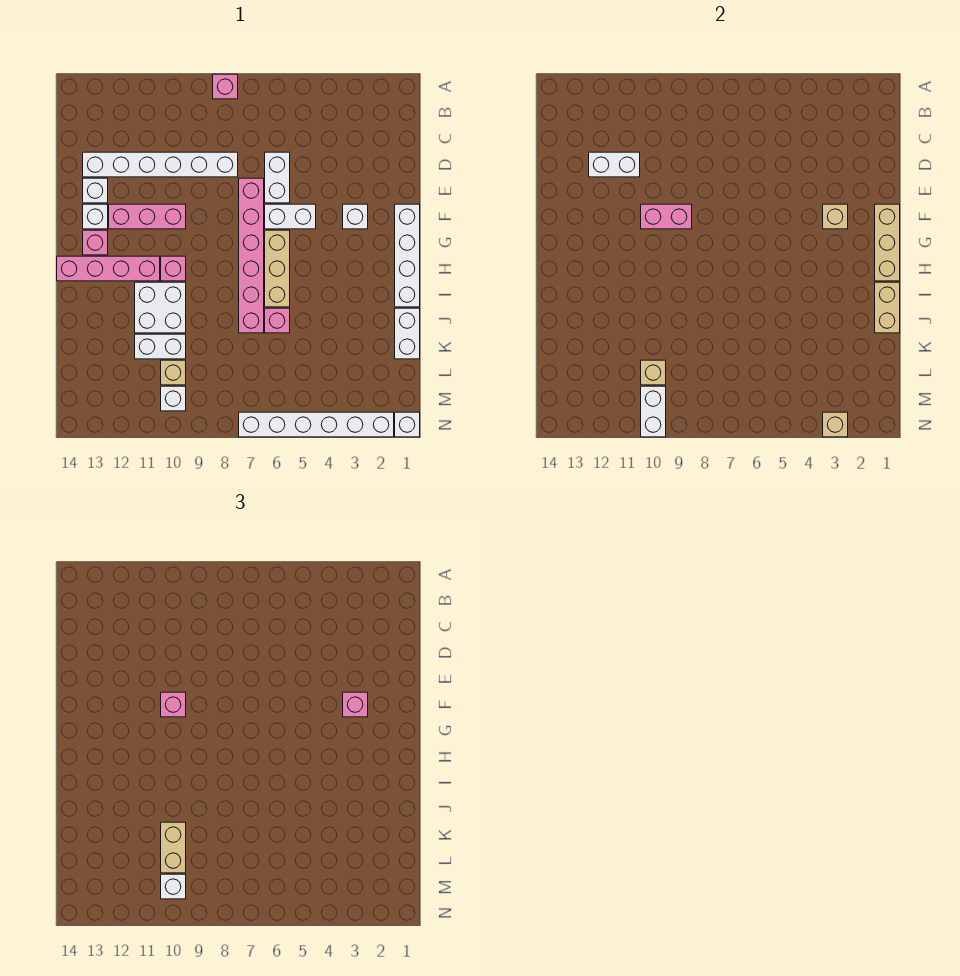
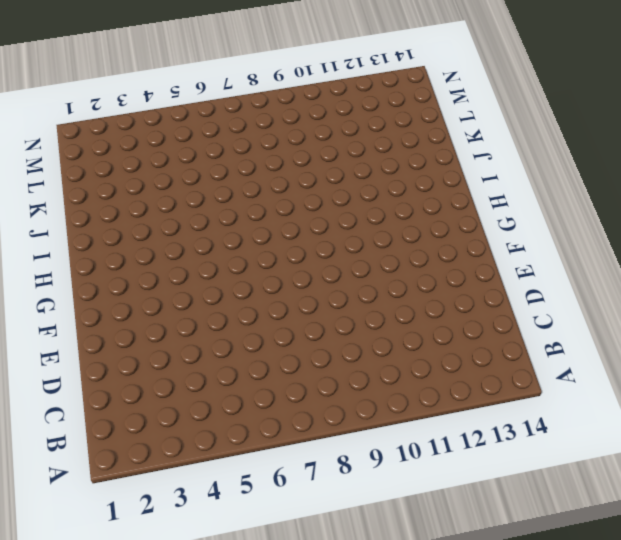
none -> pink 1x1 brick [213,74,238,99]
none -> white 1x2 brick [265,152,290,203]
none -> white 1x6 brick [83,152,238,177]
none -> pink 1x6 brick [239,178,264,333]

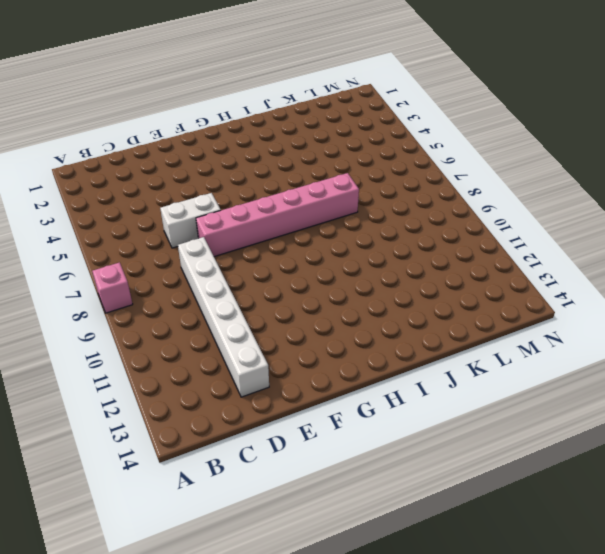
none -> white 1x1 brick [83,178,108,203]
none -> white 1x4 brick [395,204,420,307]
none -> white 1x1 brick [343,204,368,229]
none -> white 1x2 brick [265,204,316,229]

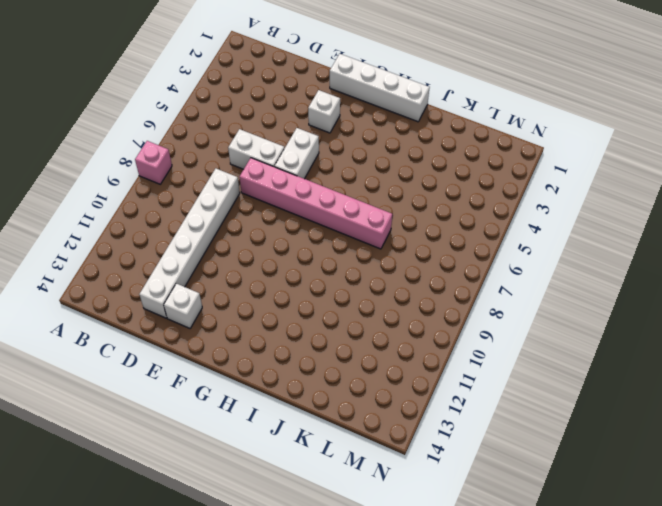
none -> pink 1x3 brick [109,204,186,229]
none -> white 1x1 brick [83,204,108,229]
none -> tan 1x3 brick [265,230,290,307]
none -> pink 1x1 brick [83,230,108,255]

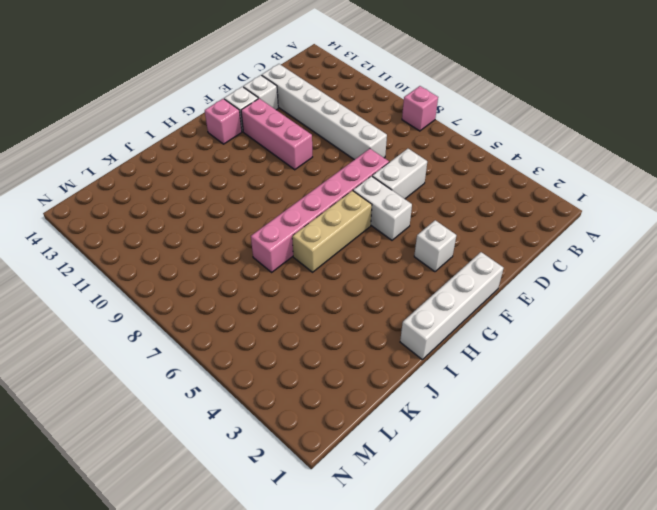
none -> pink 1x1 brick [161,256,186,281]
none -> pink 1x4 brick [57,256,160,281]
none -> white 2x2 brick [135,282,186,333]
none -> white 1x2 brick [395,308,420,359]

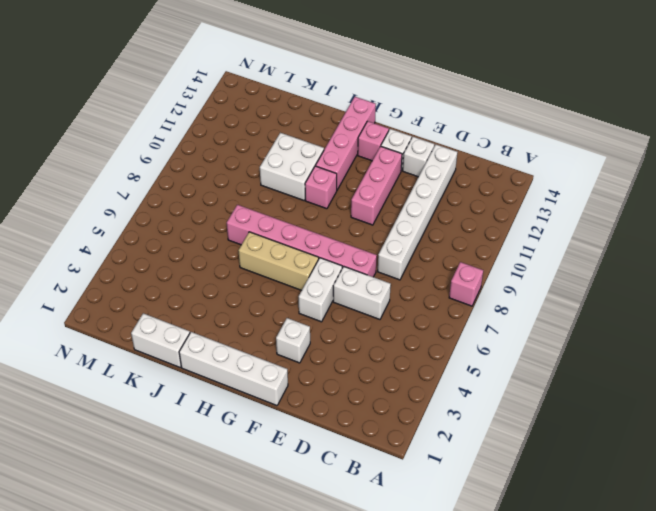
none -> pink 1x1 brick [265,308,290,333]
none -> white 1x2 brick [135,334,186,359]
none -> tan 1x1 brick [161,360,186,385]
none -> white 1x1 brick [161,386,186,411]

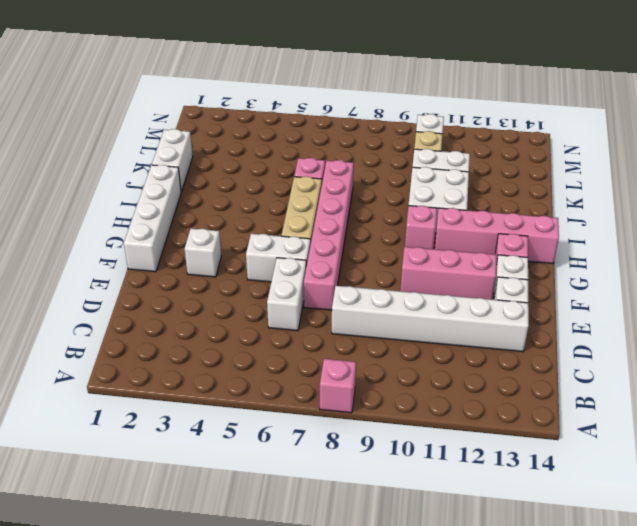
none -> white 1x1 brick [395,412,420,437]
none -> white 1x6 brick [239,412,394,437]
none -> white 1x2 brick [589,152,640,177]
none -> tan 1x3 brick [875,204,900,281]

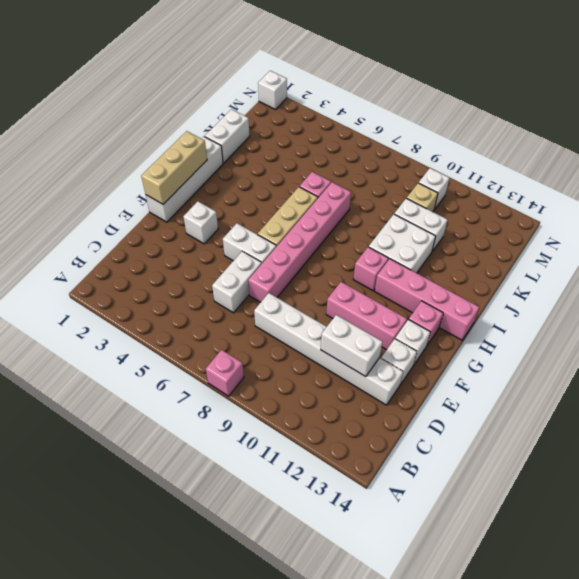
none -> white 1x6 brick [239,412,394,437]
none -> tan 1x1 brick [823,204,848,229]
none -> pink 1x2 brick [641,204,692,229]
none -> tan 1x2 brick [875,282,900,333]

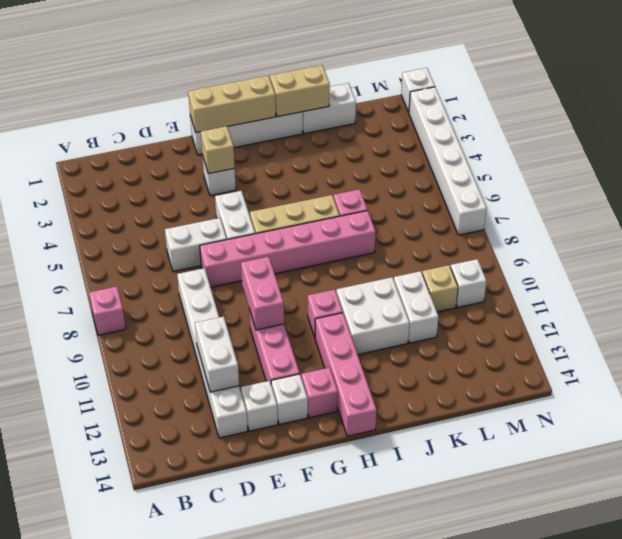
none -> tan 1x1 brick [641,360,666,385]
none -> white 1x2 brick [641,386,666,437]
none -> tan 1x1 brick [823,412,848,437]
none -> pink 1x1 brick [343,692,368,717]

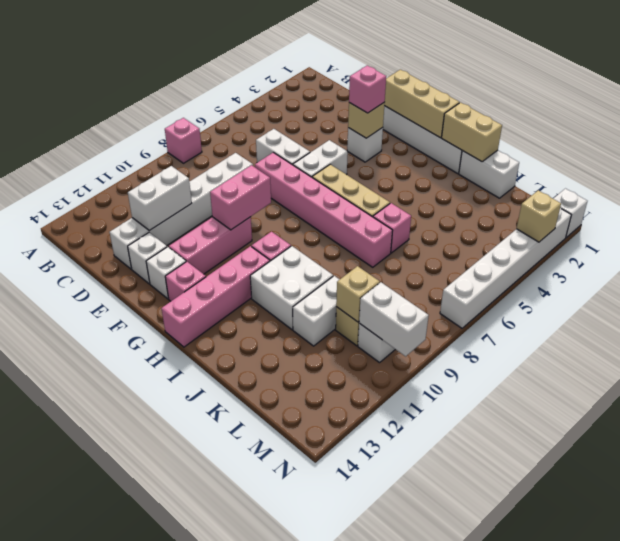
none -> pink 1x1 brick [161,692,186,717]
none -> tan 1x2 brick [161,822,186,873]
none -> white 1x1 brick [161,874,186,899]

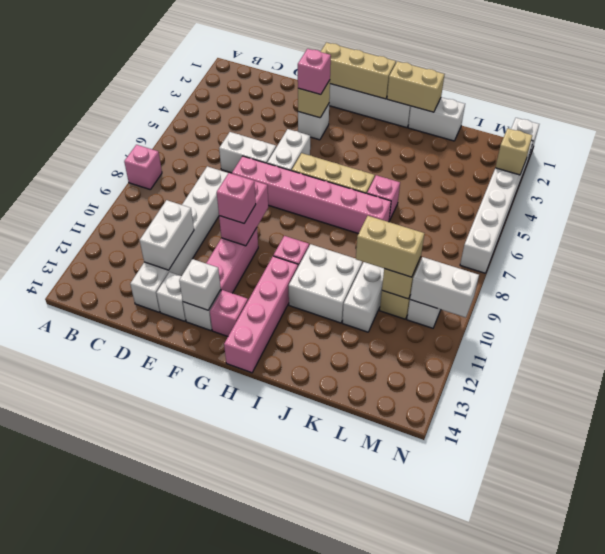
white 1x1 brick [179,259,221,310] -> white 1x1 brick moved to [161,874,186,899]

